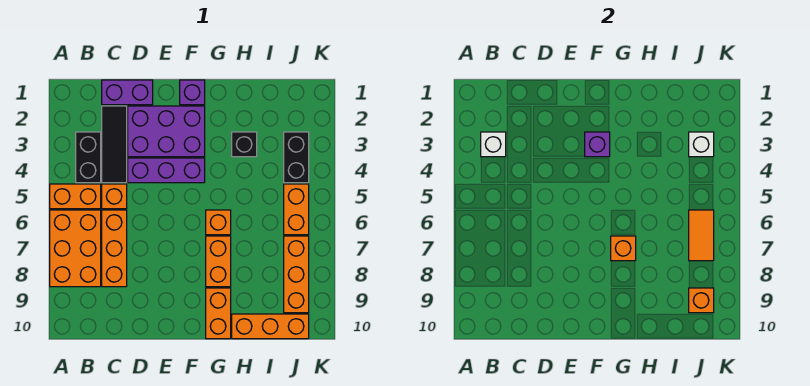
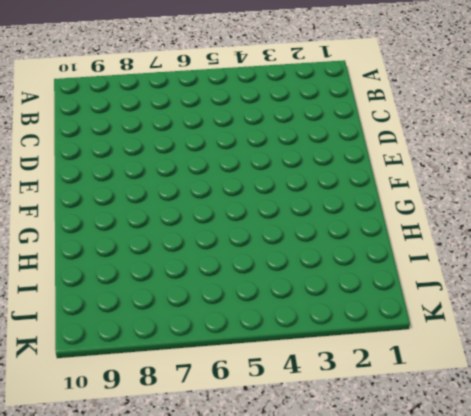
none -> orange 1x2 brick [50,184,101,209]
none -> orange 2x3 brick [50,210,101,287]
none -> black 1x2 brick [76,132,101,183]

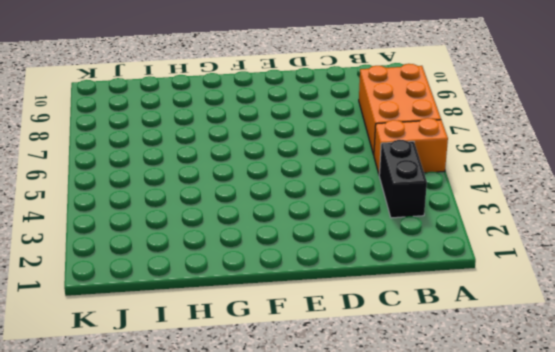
none -> purple 1x2 brick [102,80,153,105]
none -> black 1x3 tile [102,106,127,183]
none -> orange 1x1 brick [102,184,127,209]

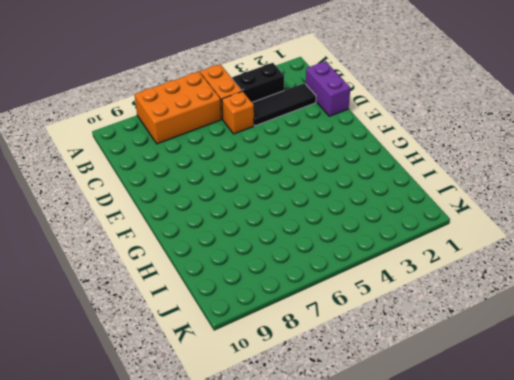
none -> orange 1x3 brick [102,210,127,287]
none -> purple 2x3 brick [128,106,205,157]
none -> purple 1x3 brick [128,158,205,183]

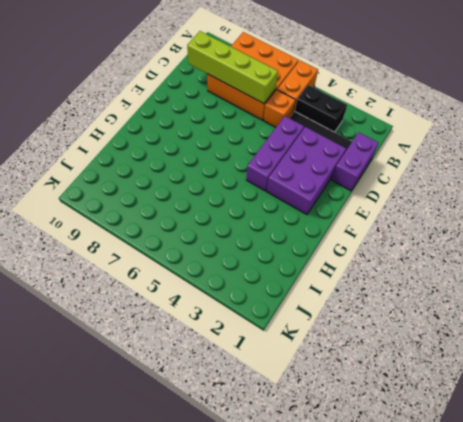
lime 1x4 brick [187,31,278,104] -> none
none -> purple 1x1 brick [180,80,205,105]
none -> orange 1x1 brick [206,210,231,235]
none -> orange 1x2 brick [206,236,231,287]

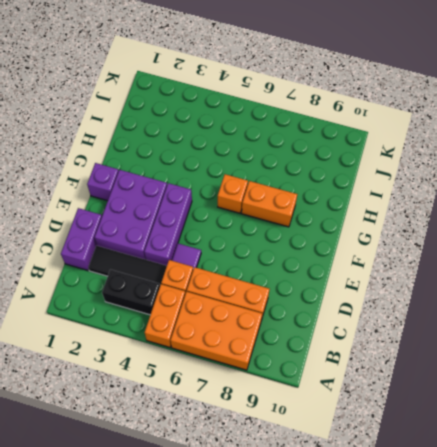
purple 1x1 tile [172,243,201,269] -> none
none -> orange 1x2 brick [206,288,231,339]
none -> black 1x1 brick [232,132,257,157]
none -> orange 1x3 brick [232,314,309,339]

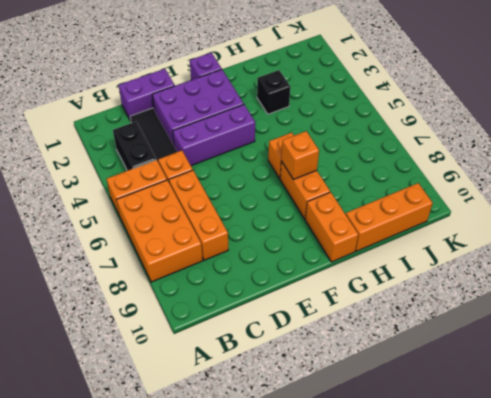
none -> black 1x2 brick [284,132,309,183]
none -> orange 1x2 brick [284,184,309,235]
none -> orange 1x3 brick [284,236,309,313]

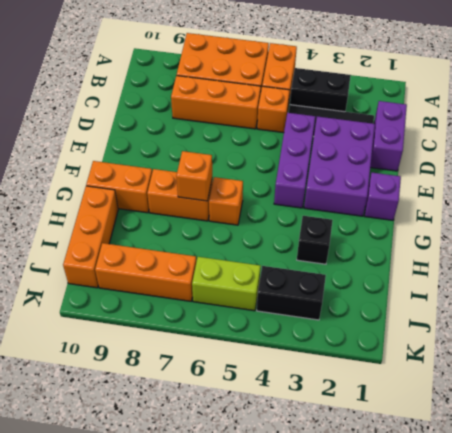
lime 1x2 brick [192,257,260,311] -> orange 1x2 brick [284,184,309,235]
none -> white 1x1 brick [481,132,506,157]
none -> purple 1x1 brick [585,132,610,157]
none -> white 1x1 brick [689,132,714,157]

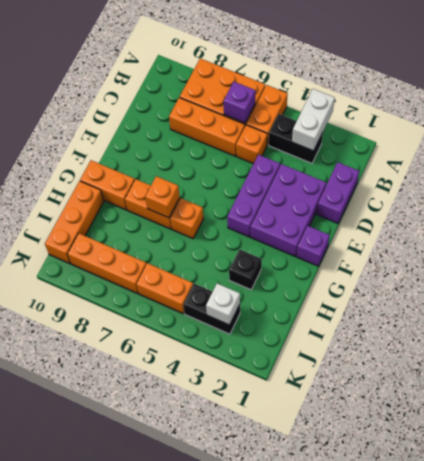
white 1x2 brick [292,89,335,151] -> white 1x1 brick [481,132,506,157]
purple 1x1 brick [224,82,255,123] -> purple 1x1 brick moved to [585,132,610,157]
none -> black 1x3 tile [102,106,127,183]
none -> orange 1x2 tile [689,210,714,261]
none -> orange 1x1 brick [689,288,714,313]

